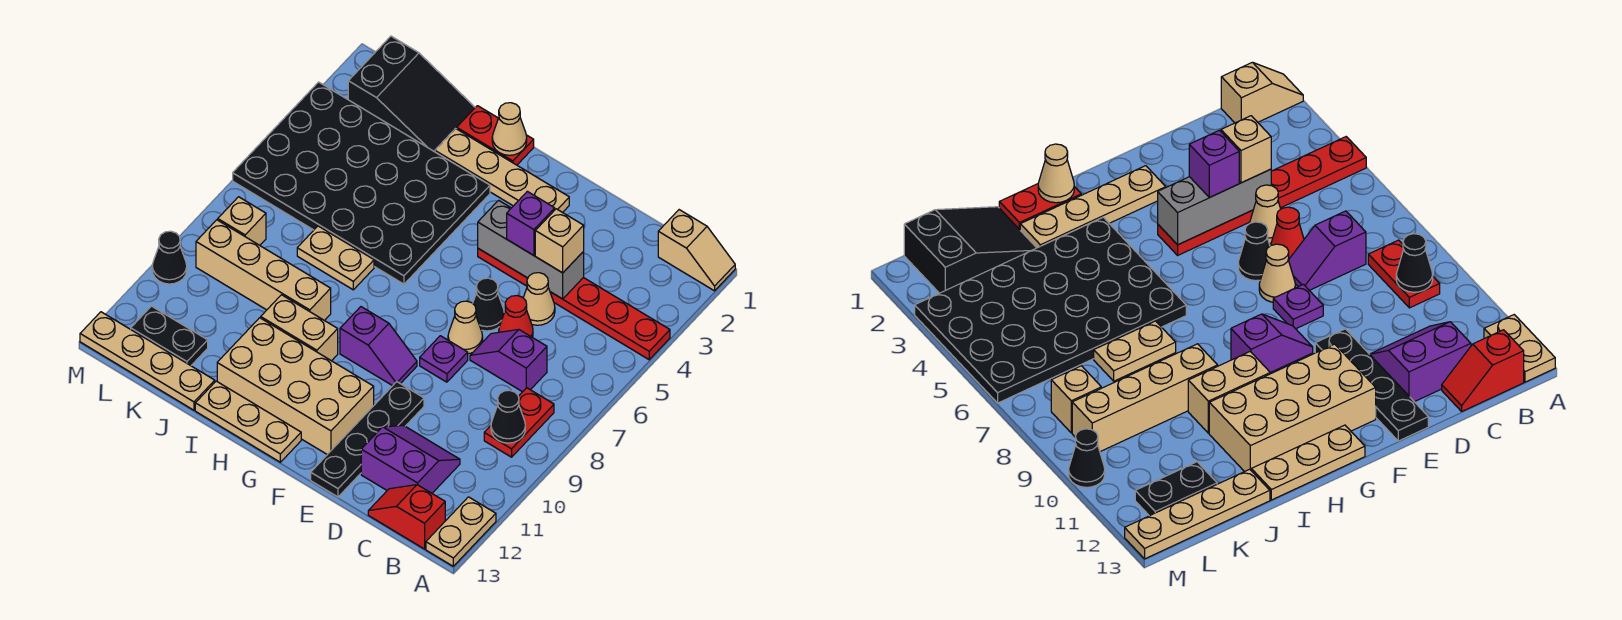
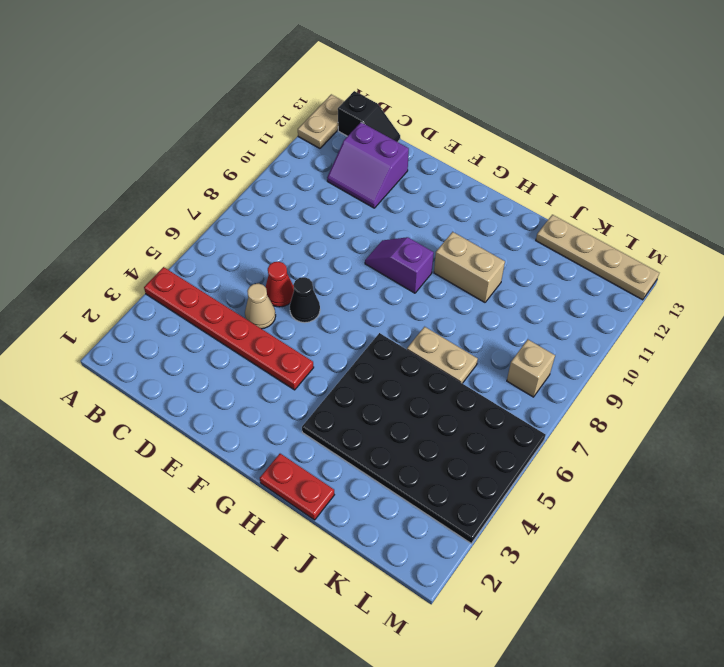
black 1x2 slope [338,91,400,142] -> red 1x2 slope [368,485,445,549]
none -> tan 1x2 slope [658,210,735,291]
none -> red 1x2 plate [484,388,554,457]
none -> purple 1x2 slope [470,329,547,392]
none -> tan 1x1 cone [448,301,483,354]

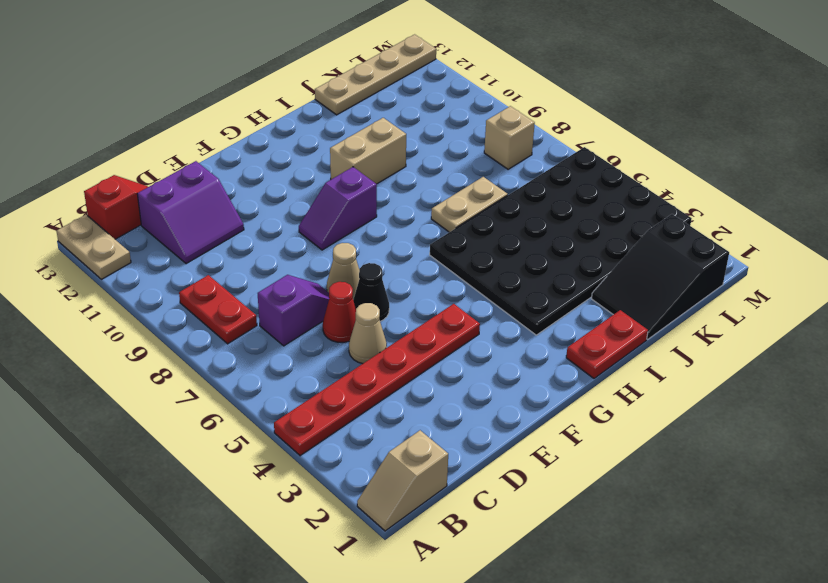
none -> purple 1x1 plate [420,336,468,382]
none -> black 1x4 plate [311,382,424,497]
none -> tan 1x4 plate [435,129,569,213]
none -> tan 2x4 brick [217,318,374,454]

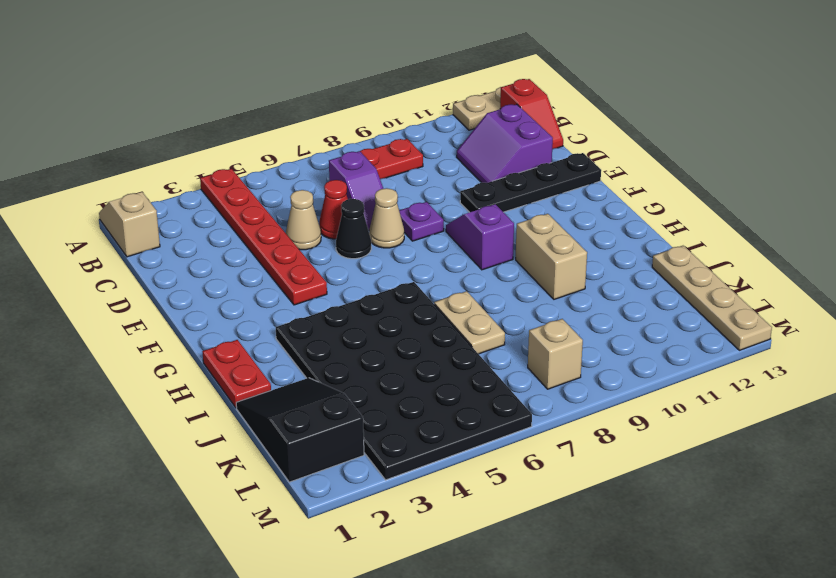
none -> tan 1x4 plate [435,129,569,213]
none -> tan 2x4 brick [217,318,374,454]
none -> tan 1x3 plate [195,381,301,462]
none -> tan 1x4 brick [196,220,331,321]

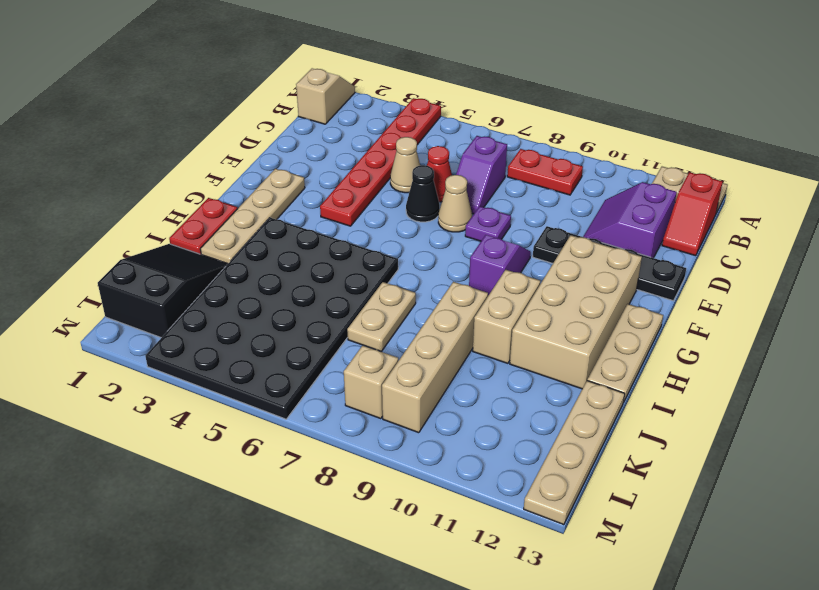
none -> black 1x2 plate [131,306,208,366]
none -> black 1x1 cone [152,231,187,284]
none -> black 1x1 cone [491,390,525,443]
none -> grey 1x3 brick [478,200,584,299]

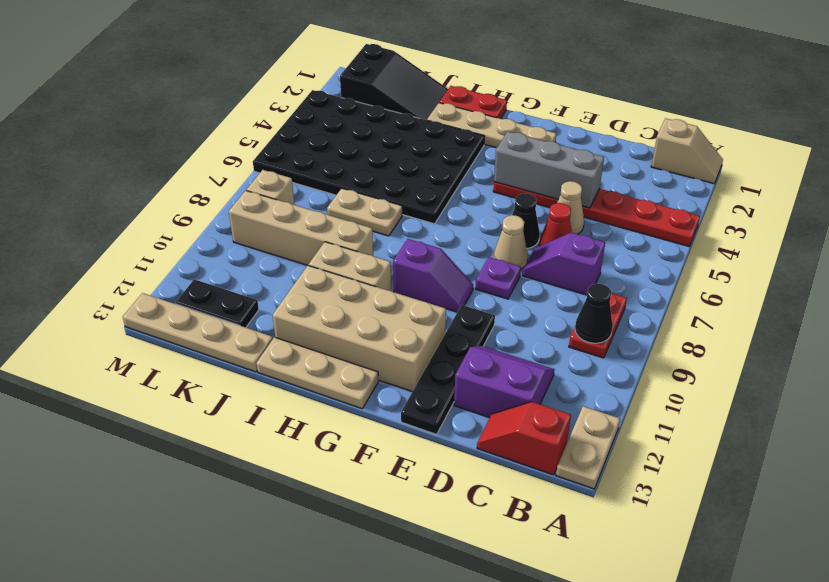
none -> black 1x1 cone [152,231,187,284]
none -> tan 1x1 cone [492,103,527,155]
none -> tan 1x1 brick [535,209,584,273]
none -> purple 1x1 brick [507,191,555,255]

